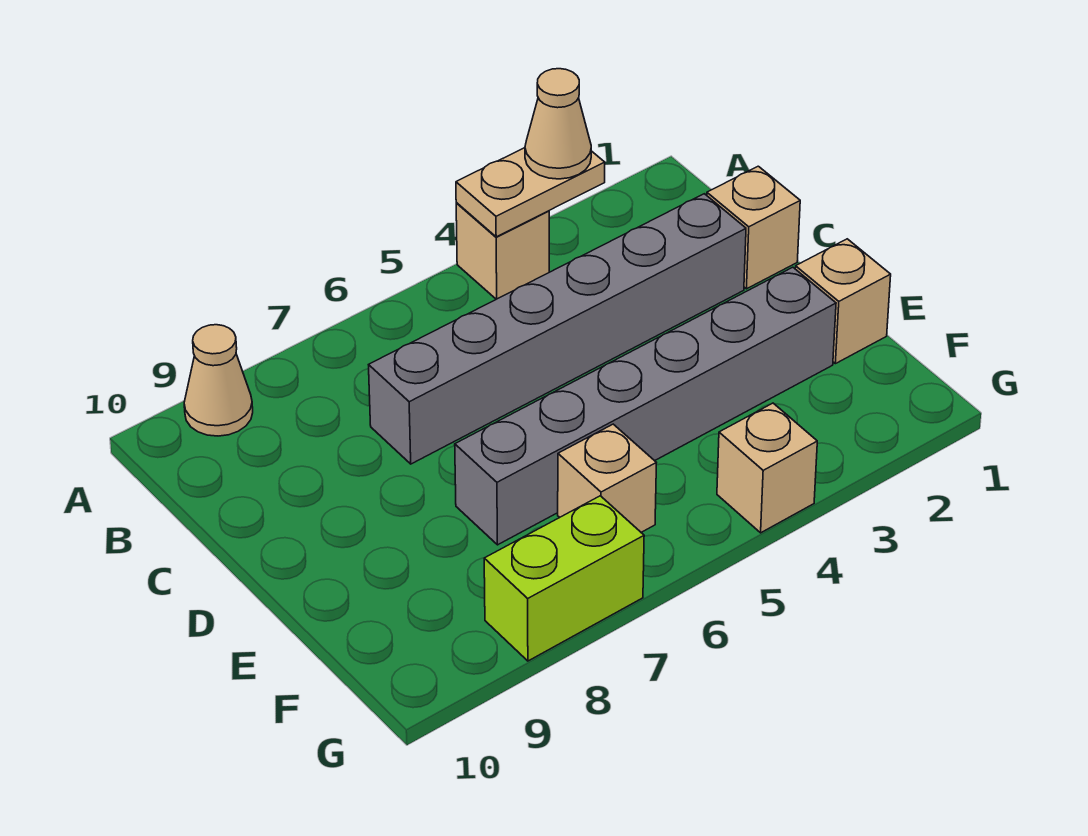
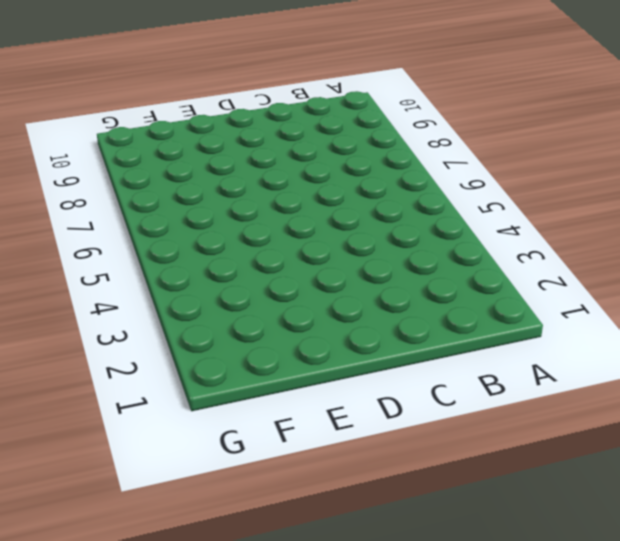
none -> tan 1x1 brick [456,203,549,299]
none -> tan 1x1 cone [184,325,253,436]

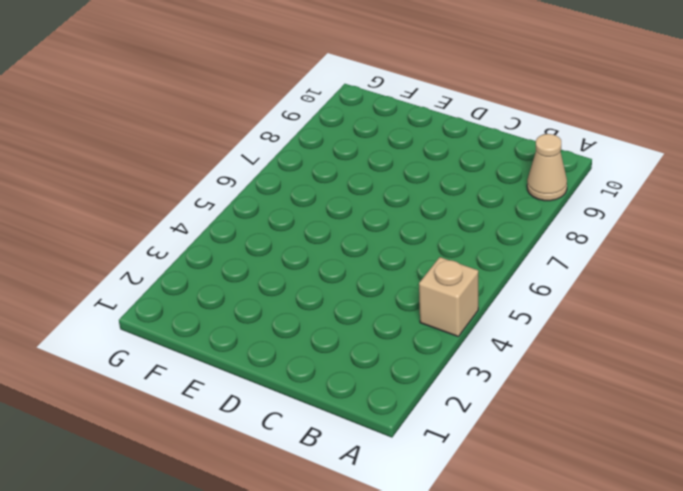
none -> tan 1x1 brick [707,166,800,289]
none -> grey 1x6 brick [369,194,746,464]

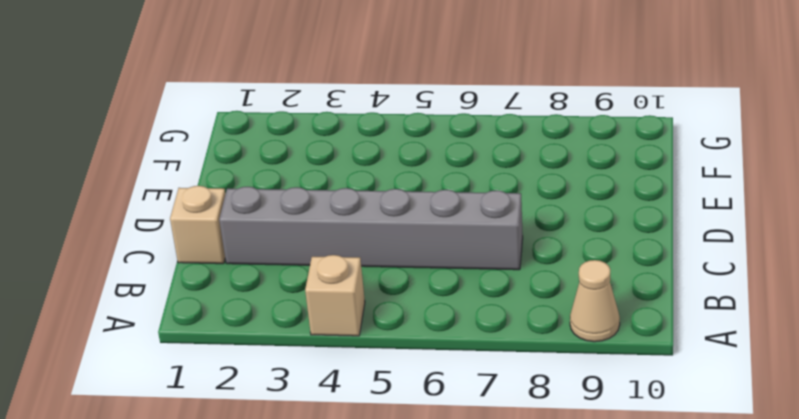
none -> tan 1x1 brick [795,239,891,364]
none -> grey 1x6 brick [455,267,836,545]

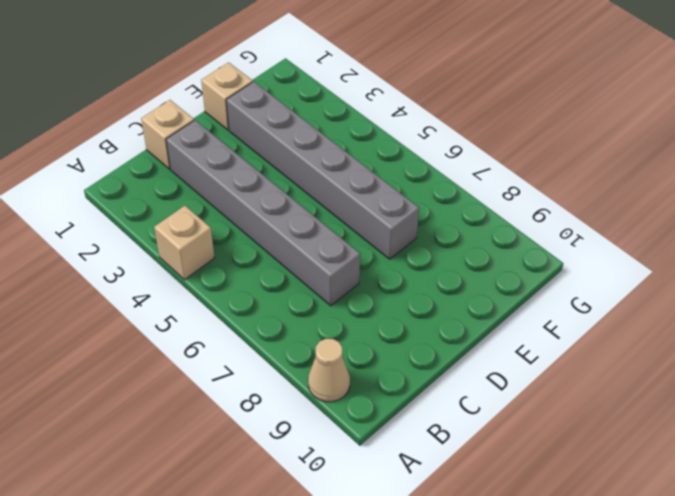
none -> tan 1x1 brick [558,424,656,532]
none -> tan 1x1 brick [717,403,817,533]

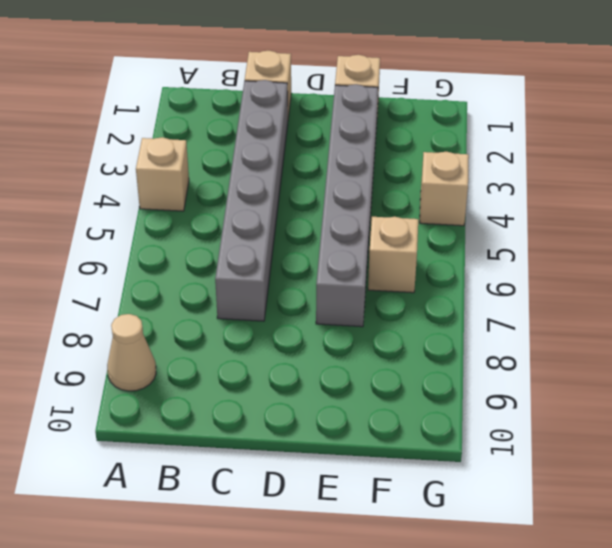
none -> lime 1x2 brick [484,496,644,661]
none -> tan 1x2 plate [456,148,605,237]

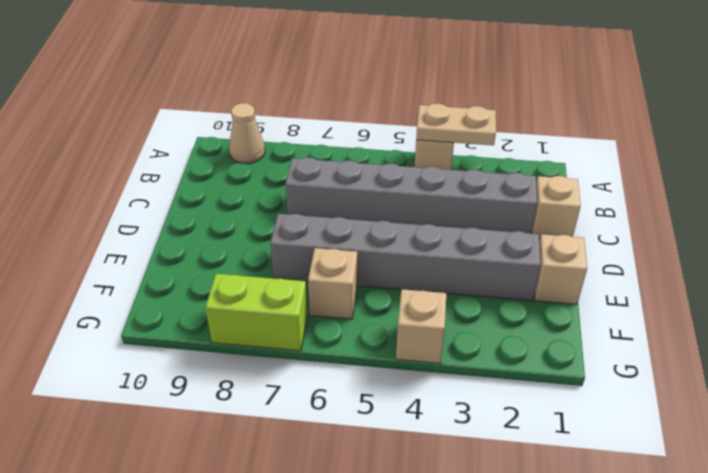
none -> tan 1x1 cone [525,69,591,179]

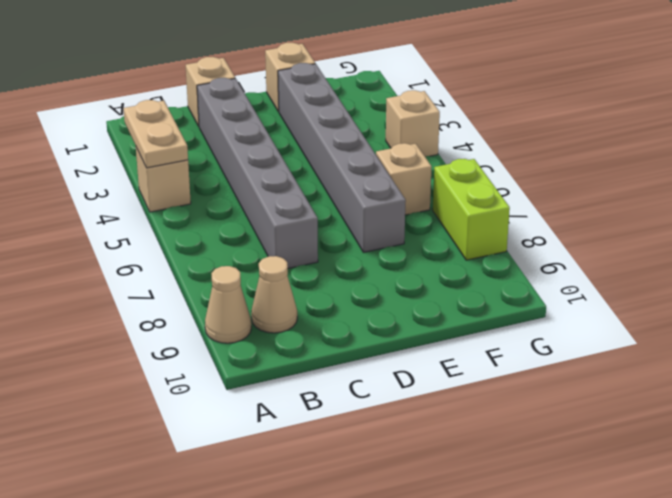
tan 1x1 cone [251,256,297,333] -> tan 1x1 cone moved to [525,69,591,179]

